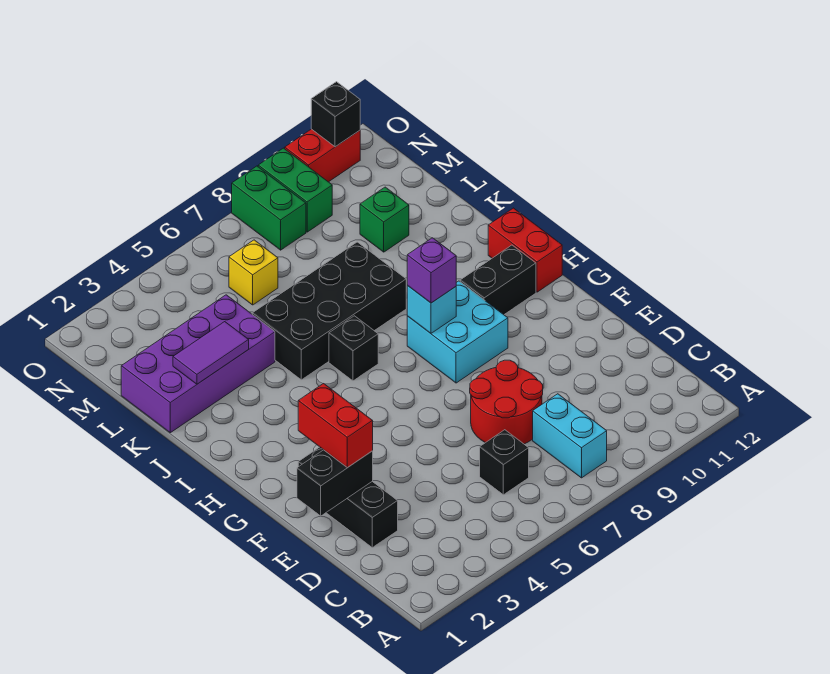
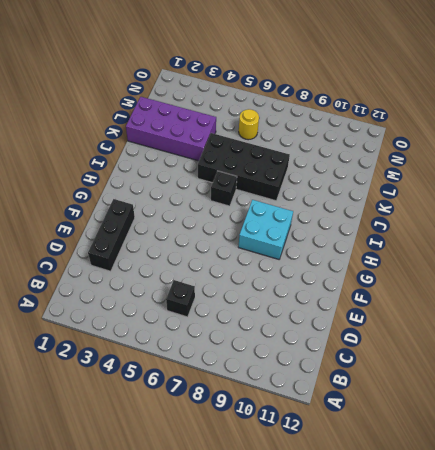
yellow 1x1 round brick [239,109,259,140] -> yellow 1x1 brick [229,240,278,305]
none -> cyan 1x2 brick [533,394,607,478]
none -> red 2x2 round brick [470,360,543,444]
none -> black 1x2 brick [460,245,536,315]

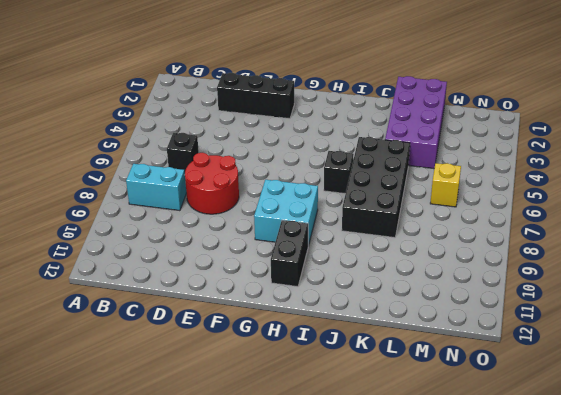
none -> red 1x2 brick [488,208,562,292]
none -> green 1x1 brick [360,187,409,252]
none -> green 1x2 brick [232,166,306,250]

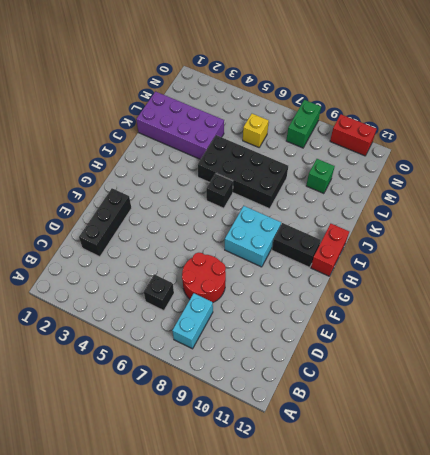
none -> green 1x2 brick [258,148,332,232]
none -> black 1x2 brick [297,450,373,516]
none -> cyan 1x1 brick [407,286,456,333]

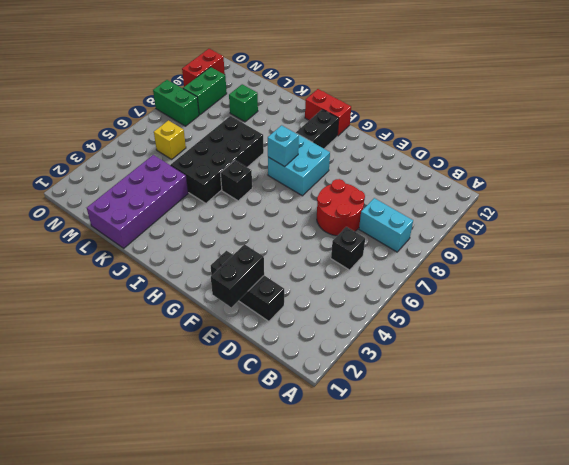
green 1x2 brick [183,67,227,115] -> green 1x2 brick turned to [258,148,332,232]
none -> purple 1x2 tile [173,322,249,384]
none -> black 1x1 brick [311,82,360,147]
none -> red 1x2 brick [298,384,373,468]

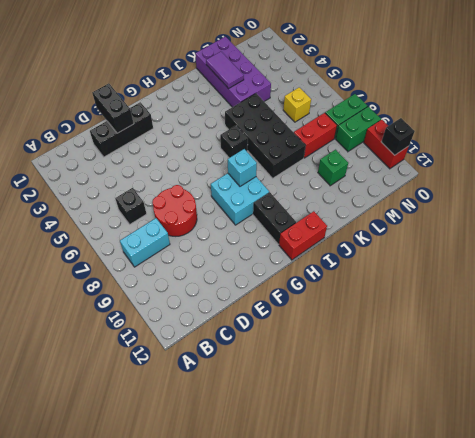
red 1x2 brick [294,113,337,158] -> red 1x2 brick moved to [298,384,373,468]
none -> purple 1x1 brick [407,238,456,303]

